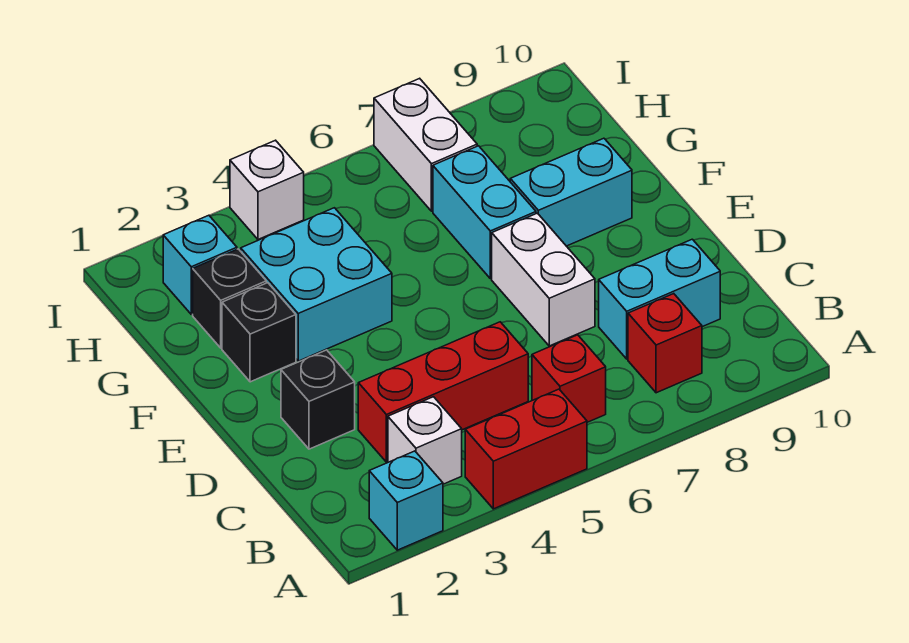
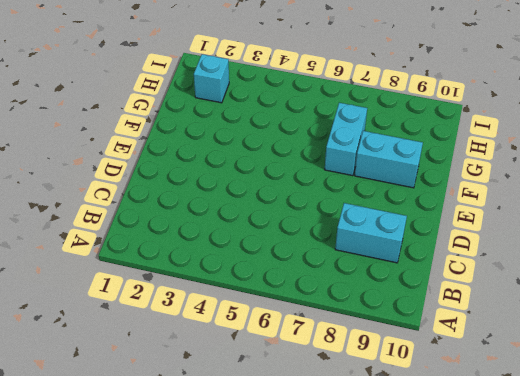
none -> cyan 1x1 brick [369,451,443,550]
none -> red 1x2 brick [465,389,587,509]
none -> white 1x1 brick [388,397,462,484]

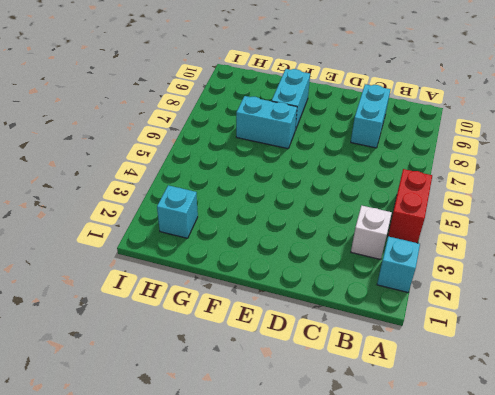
none -> red 1x1 brick [532,335,606,422]
none -> red 1x1 brick [628,294,702,393]
none -> red 1x3 brick [358,322,528,462]

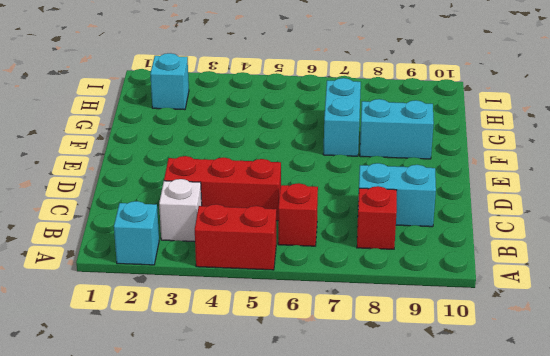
none -> black 1x1 brick [281,350,355,449]
none -> white 1x2 brick [492,213,595,346]
none -> black 1x1 brick [222,283,296,382]

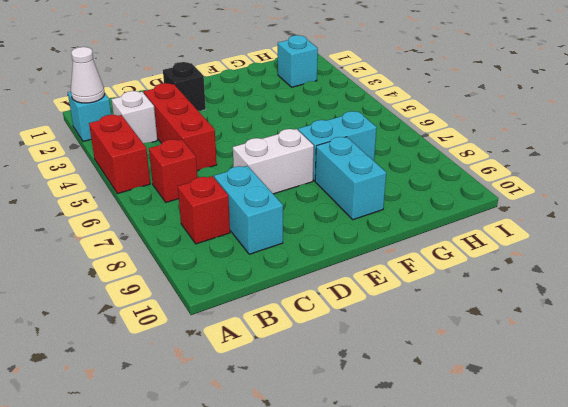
white 1x1 cone [71,47,105,103] -> none
none -> black 1x1 brick [222,283,296,382]
none -> cyan 2x2 brick [241,208,392,361]
none -> black 1x1 brick [193,249,266,348]

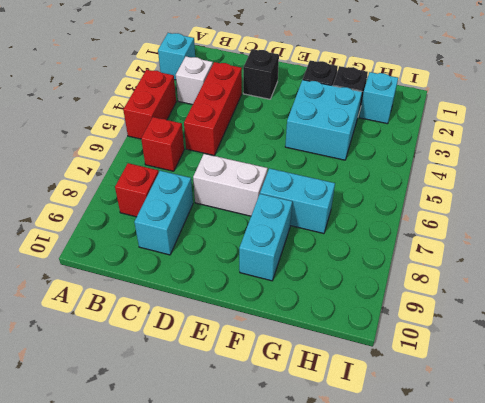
none -> white 1x2 brick [374,78,477,211]
none -> white 1x1 brick [230,140,304,239]

